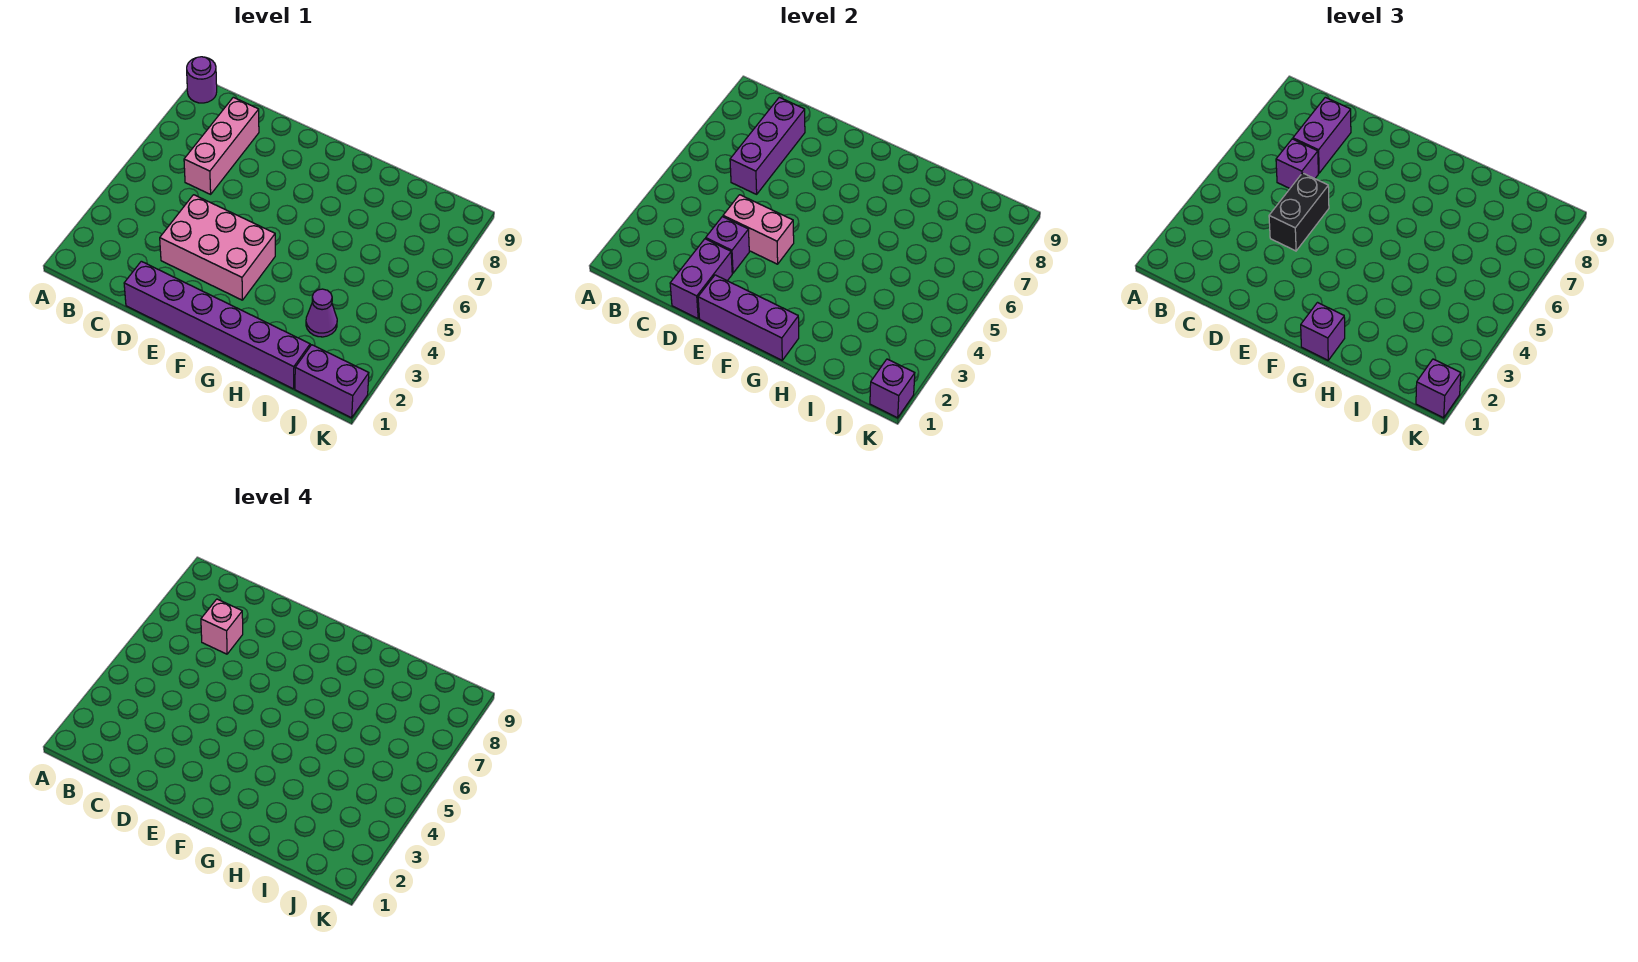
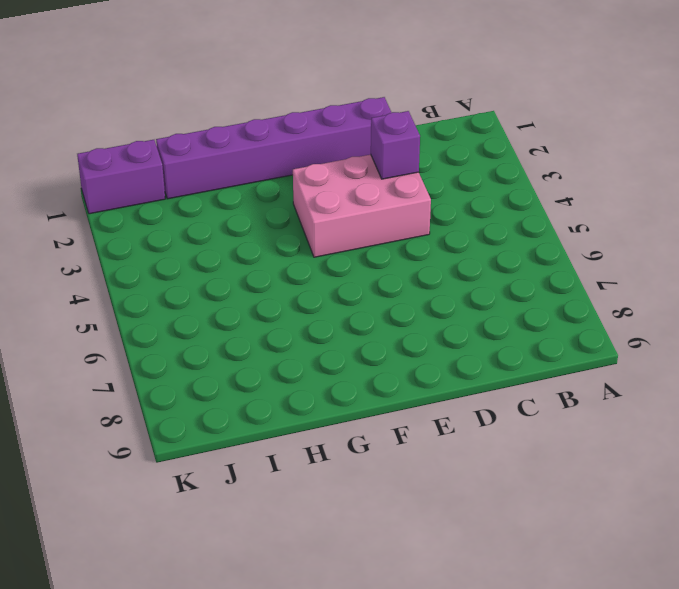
none -> purple 1x1 round brick [187,57,217,103]
none -> pink 1x3 brick [184,97,259,194]
none -> purple 1x1 cone [306,289,337,337]

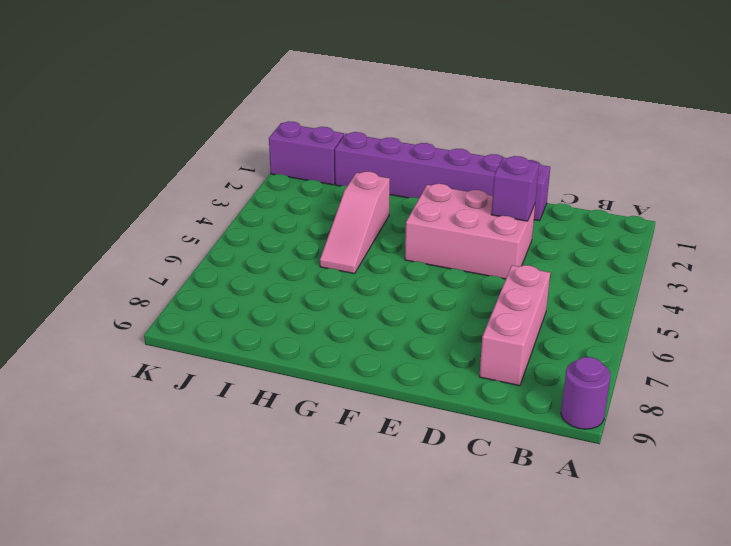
pink 1x3 slope [320,172,390,274] -> none
none -> purple 1x1 cone [306,289,337,337]
none -> purple 1x3 brick [730,97,805,194]
none -> purple 1x2 brick [670,239,732,318]

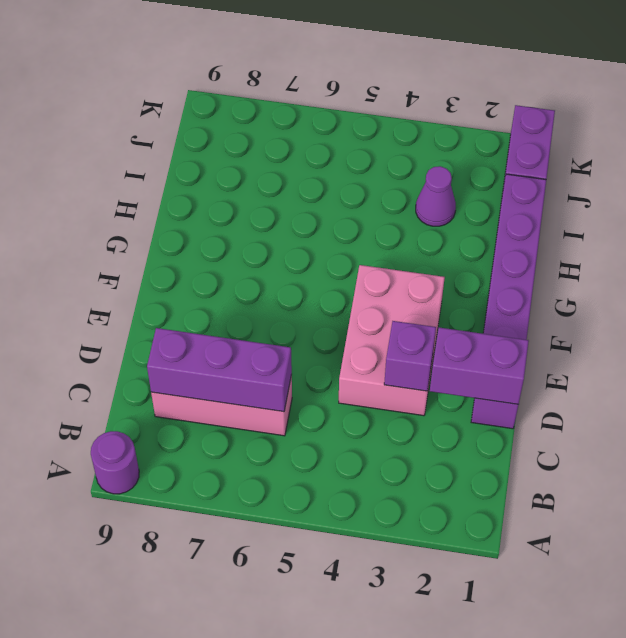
none -> pink 1x2 brick [723,195,794,264]
none -> purple 1x3 brick [698,275,799,360]
none -> purple 1x1 brick [870,359,915,418]

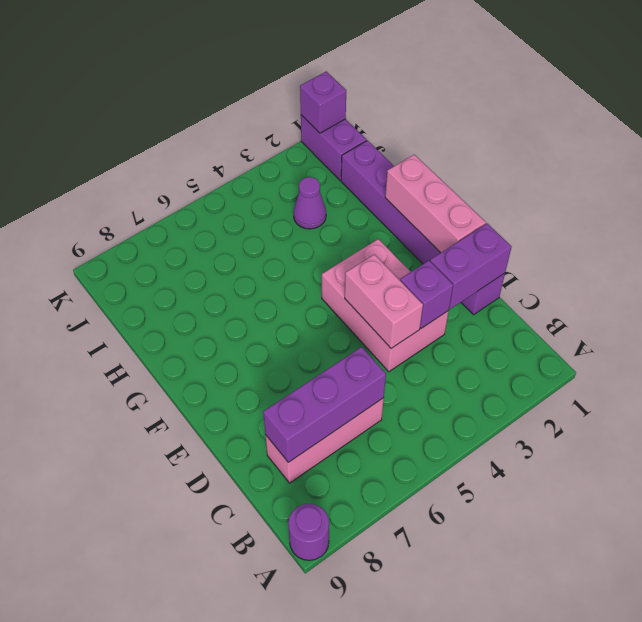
pink 1x3 brick [385,155,486,253] -> purple 1x3 brick [698,275,799,360]
none -> purple 1x1 brick [1276,139,1318,188]
none -> purple 1x2 brick [1293,97,1351,173]
none -> black 1x2 brick [1269,173,1329,251]

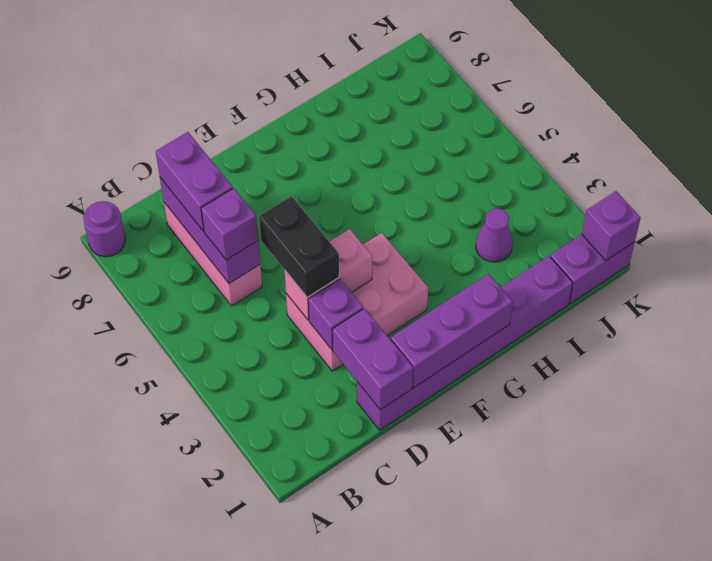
none -> purple 1x1 brick [1301,303,1345,360]
none -> purple 1x1 brick [1416,359,1461,418]
none -> pink 1x1 brick [201,599,243,654]

